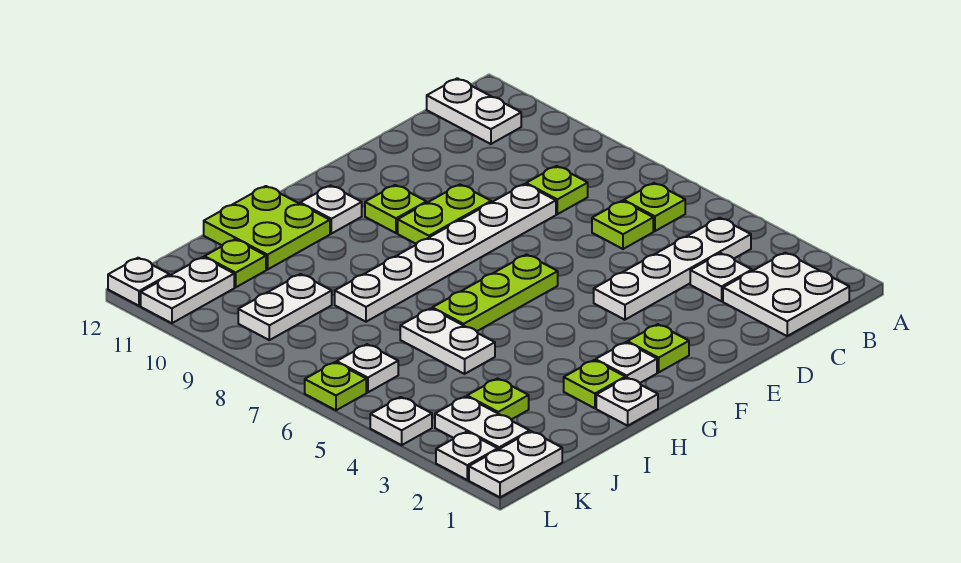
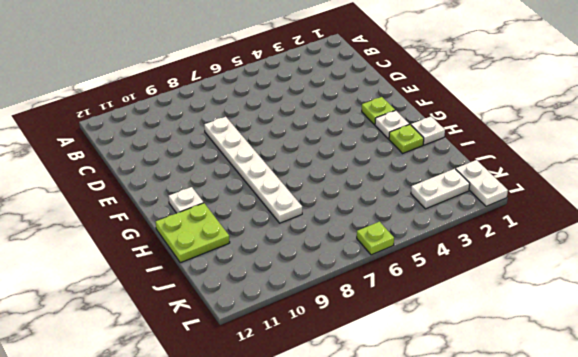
none -> white 2x2 plate [723,253,849,336]
none -> white 1x4 plate [594,218,751,320]
none -> lime 1x1 plate [624,183,685,231]

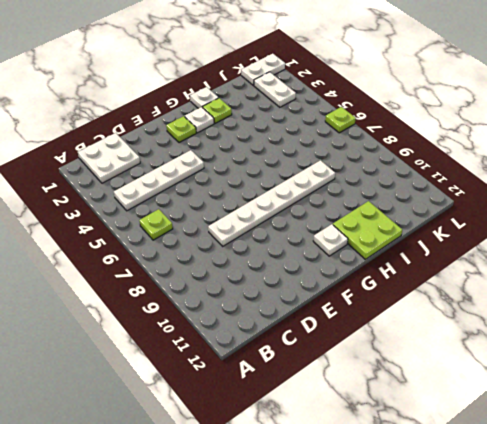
none -> white 1x2 plate [427,78,521,144]
none -> white 1x1 plate [690,253,752,301]
none -> lime 1x1 plate [592,201,653,249]

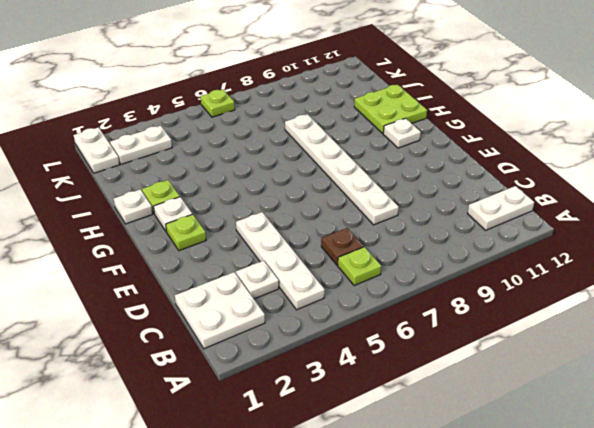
brown 1x1 plate [321,228,363,265] -> lime 1x1 plate [592,201,653,249]
none -> lime 1x1 plate [526,166,588,214]
none -> lime 1x2 plate [398,185,491,244]
none -> lime 1x3 plate [432,255,558,331]

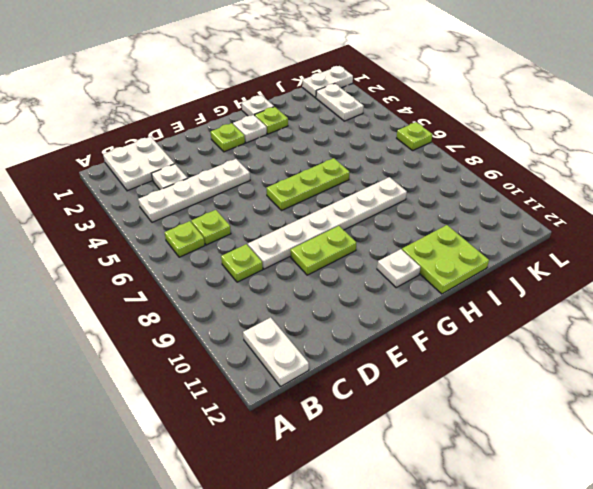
none -> lime 1x1 plate [365,185,426,233]
none -> white 1x2 plate [400,308,495,374]
none -> lime 1x1 plate [467,379,529,420]

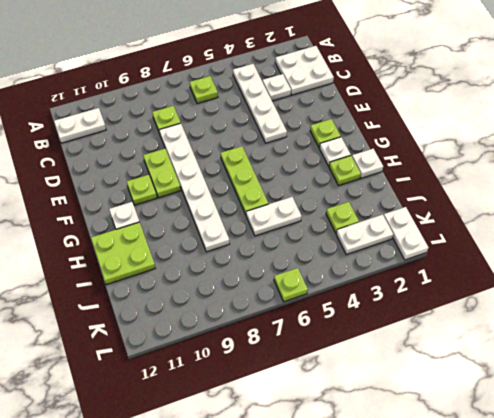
none -> lime 1x1 plate [592,201,653,249]
none -> white 1x2 plate [238,274,332,340]
none -> lime 1x1 plate [204,239,266,287]

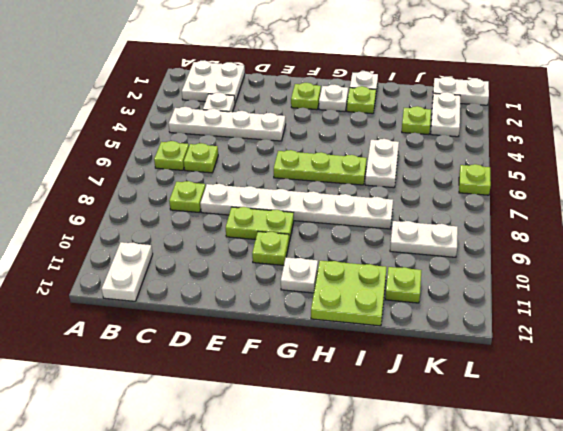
none -> white 1x1 plate [337,344,398,392]
none -> white 1x2 plate [141,257,234,323]
none -> white 1x1 plate [436,432,498,480]

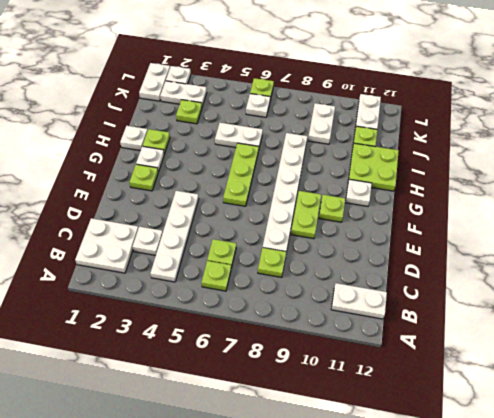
none -> white 1x1 plate [370,397,432,445]
none -> white 1x1 plate [108,258,169,306]

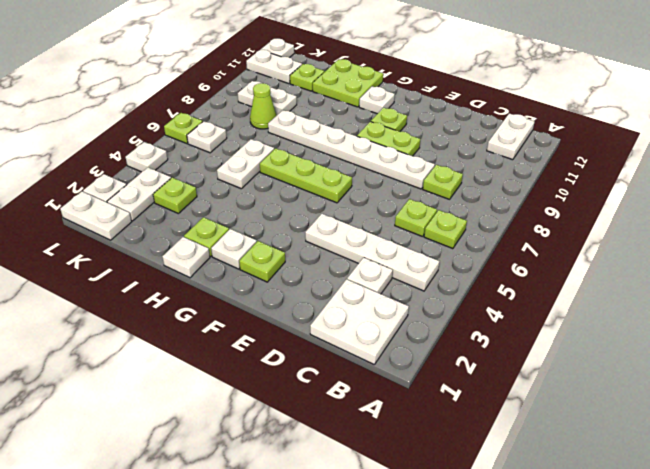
lime 1x1 cone [250,83,277,129] -> none

